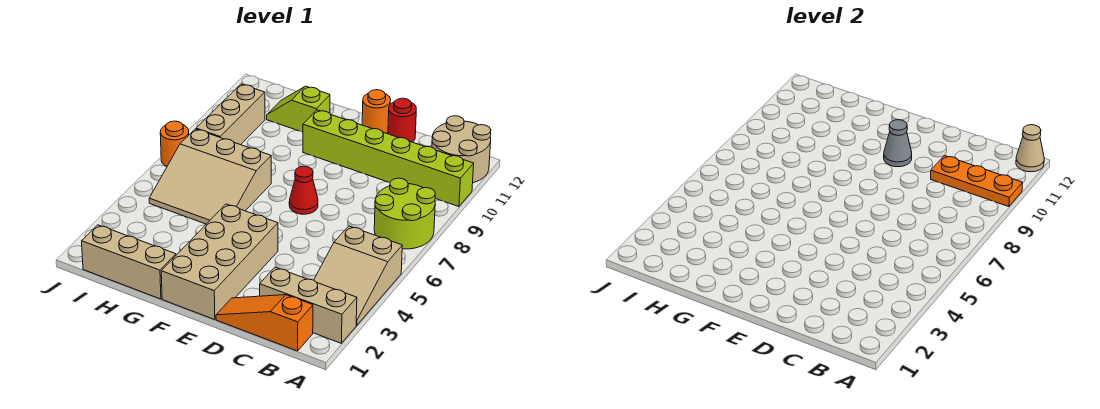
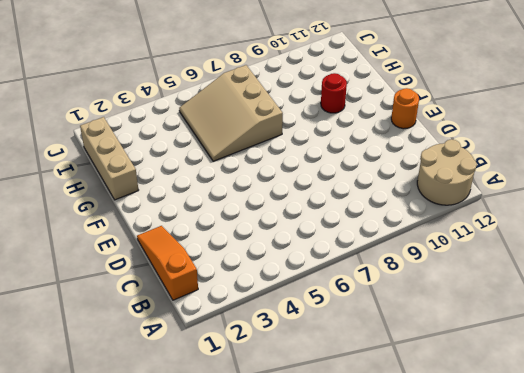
red 1x1 round brick [321,73,347,113] -> red 1x1 round brick moved to [388,98,416,142]
none -> tan 1x3 brick [260,267,357,343]
none -> tan 2x3 slope [314,226,402,325]
none -> lime 2x2 round brick [374,178,435,249]

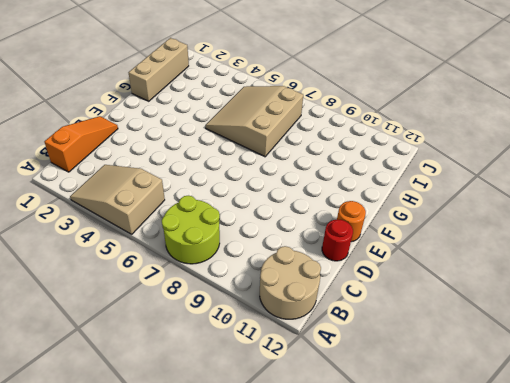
none -> tan 1x3 brick [260,267,357,343]
none -> lime 1x6 brick [303,110,474,207]
none -> tan 2x4 brick [161,204,278,320]

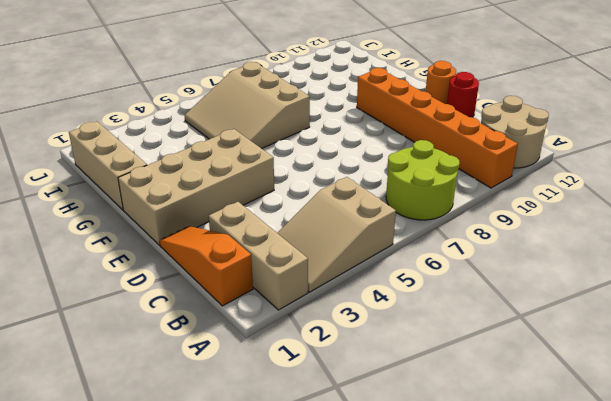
orange 1x6 brick [357,68,518,188] -> lime 1x6 brick [303,110,474,207]
none -> red 1x1 cone [289,166,318,214]
none -> lime 1x2 slope [267,86,330,132]
none -> tan 1x3 brick [196,84,265,145]

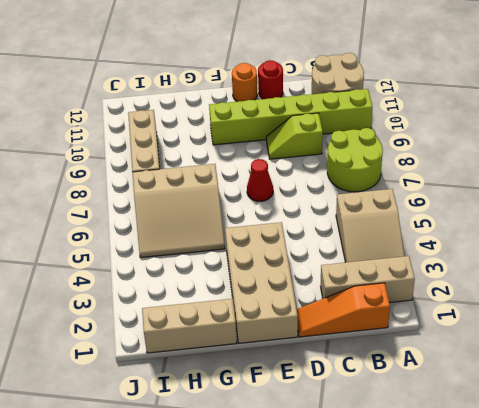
lime 1x2 slope [266,113,323,159] -> lime 1x2 slope moved to [267,86,330,132]
none -> orange 1x1 round brick [160,121,189,166]
none -> orange 1x3 plate [931,156,1023,207]
none -> tan 1x1 cone [1016,125,1044,172]

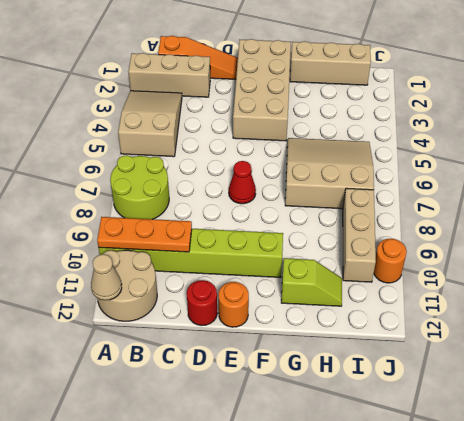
orange 1x1 round brick [374,239,407,283] -> orange 1x1 round brick moved to [160,121,189,166]
none -> grey 1x1 cone [884,120,912,167]

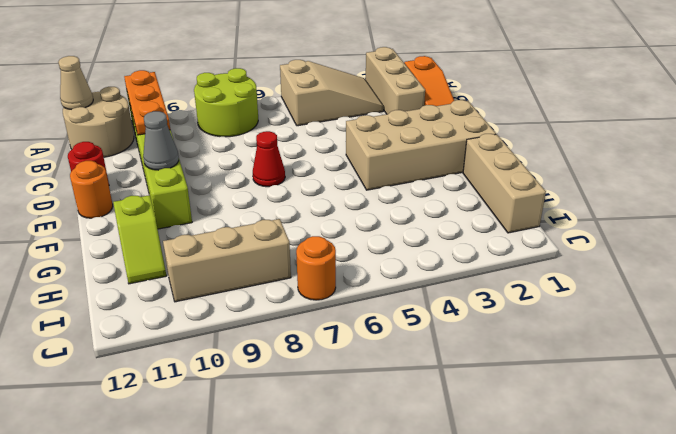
none -> tan 3x3 slope [149,129,271,224]

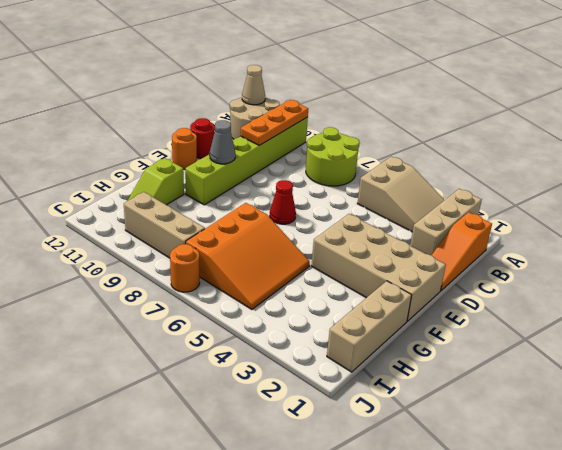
orange 3x3 slope [186,203,310,310] -> tan 3x3 slope [149,129,271,224]

